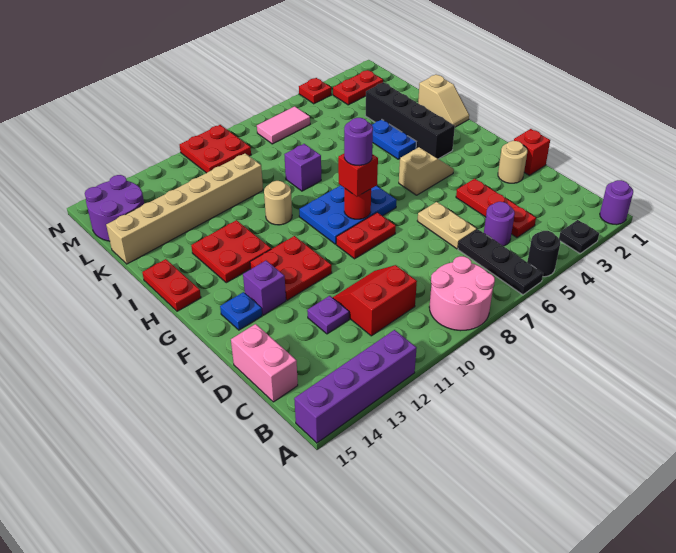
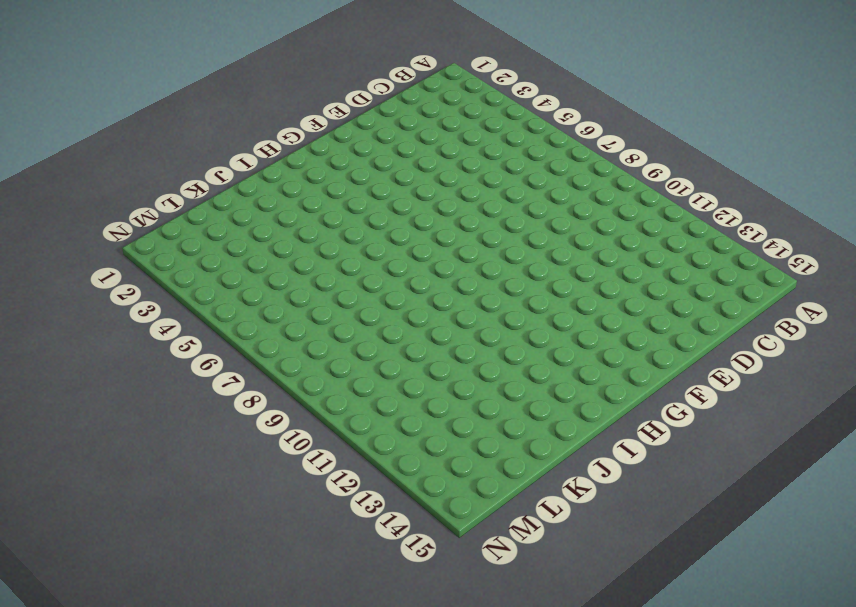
none -> purple 1x1 round brick [600,180,633,225]
none -> black 1x1 plate [559,220,599,253]
none -> black 1x1 round brick [527,231,560,277]
none -> black 1x3 plate [458,229,543,295]

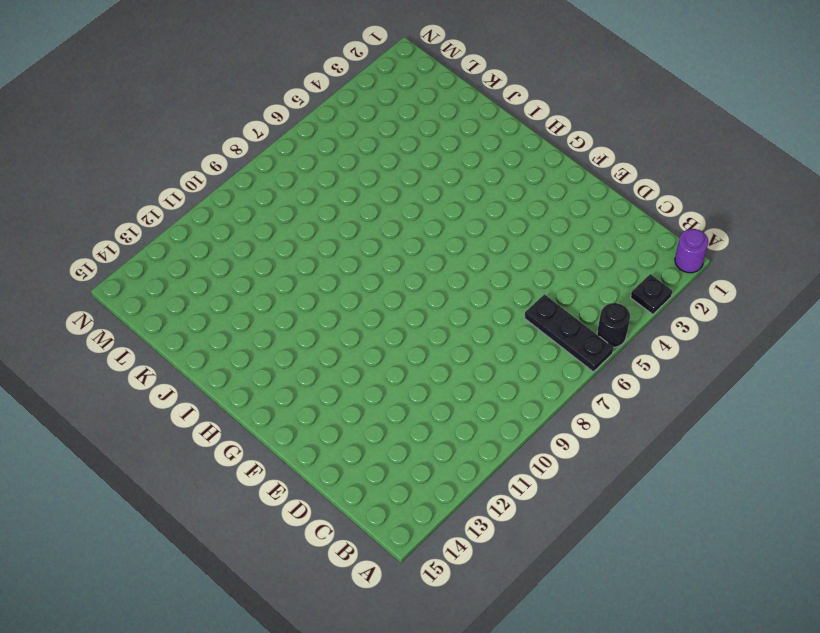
none -> pink 2x2 round brick [429,256,495,331]
none -> purple 1x4 brick [294,330,417,443]
none -> red 1x3 plate [456,179,536,237]
none -> purple 1x1 round brick [484,202,515,246]

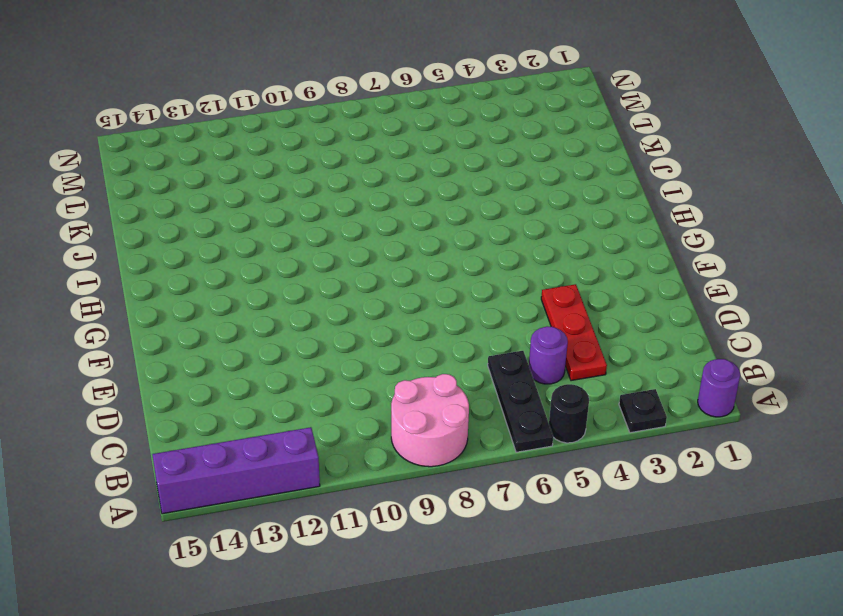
none -> red 2x2 slope [332,265,417,336]
none -> pink 1x2 brick [231,324,298,402]
none -> tan 1x2 plate [417,202,477,249]
none -> purple 1x1 plate [307,296,349,334]

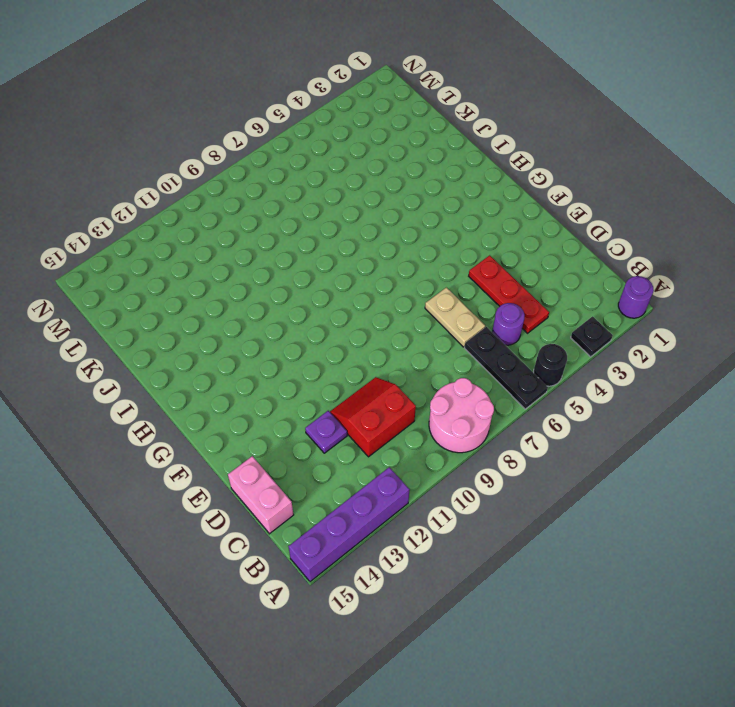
none -> red 1x1 brick [514,129,550,175]
none -> tan 1x1 round brick [498,141,527,183]
none -> red 1x2 plate [336,212,396,259]
none -> red 2x2 plate [250,236,332,300]

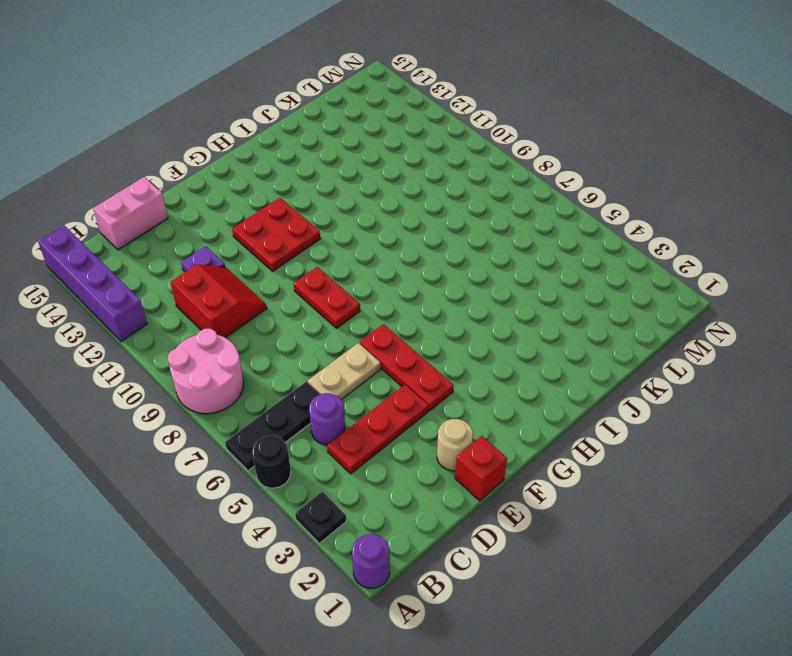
red 1x3 plate [360,324,454,411] -> none
none -> purple 1x1 brick [243,261,286,315]
none -> blue 1x1 plate [220,292,262,330]
none -> tan 1x2 slope [399,147,454,195]
none -> blue 2x3 plate [299,185,397,244]

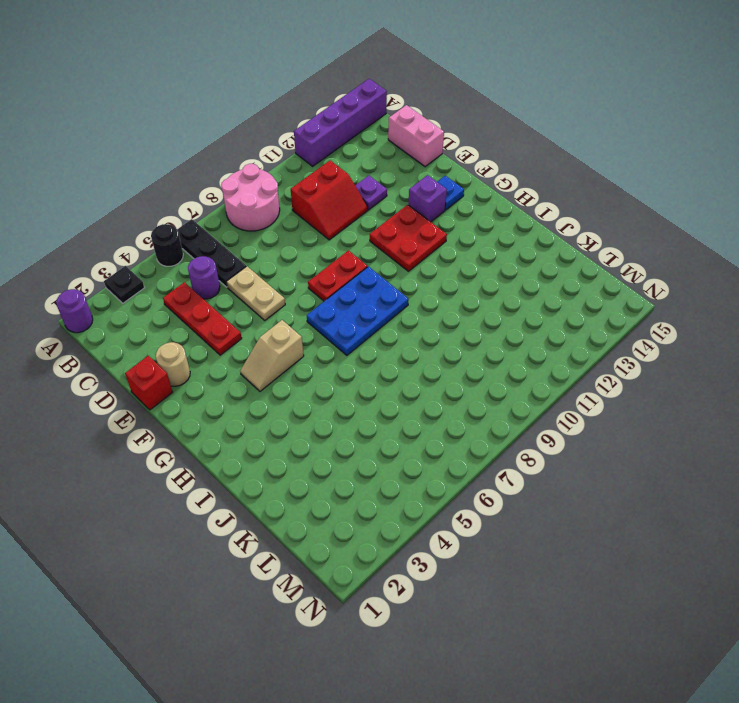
none -> black 1x4 brick [365,82,455,159]
none -> red 2x2 plate [191,220,271,283]
none -> red 1x2 plate [142,259,201,311]
none -> tan 1x2 slope [418,75,469,127]

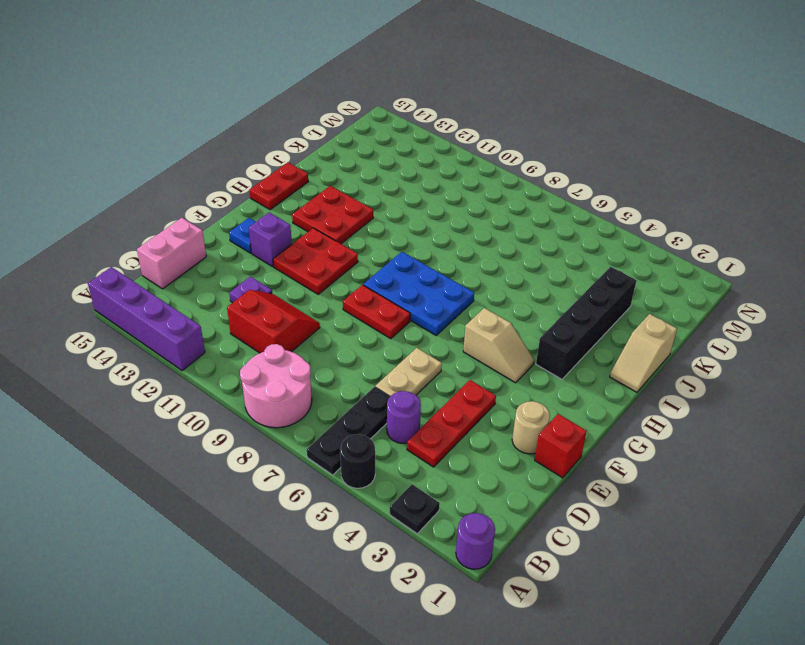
none -> blue 1x2 plate [372,120,416,159]
none -> tan 1x1 round brick [264,181,292,225]
none -> purple 1x1 brick [284,144,321,191]
none -> tan 1x6 brick [106,153,263,264]

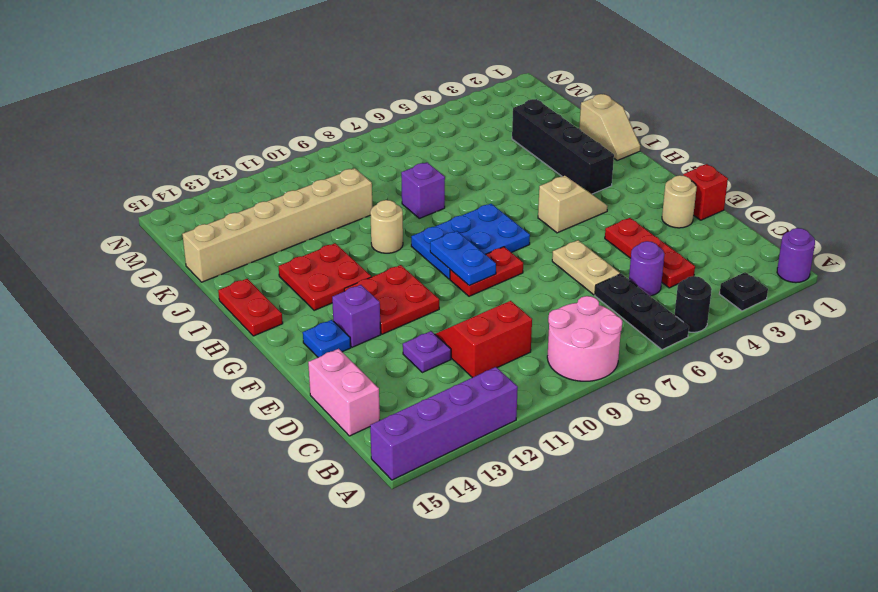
blue 1x2 plate [430,231,496,286] -> blue 1x2 plate moved to [372,120,416,159]
none -> purple 2x2 round brick [85,175,144,241]
none -> red 1x2 plate [333,70,383,105]
none -> pink 1x2 tile [257,106,310,144]
none -> red 2x2 plate [180,125,251,173]

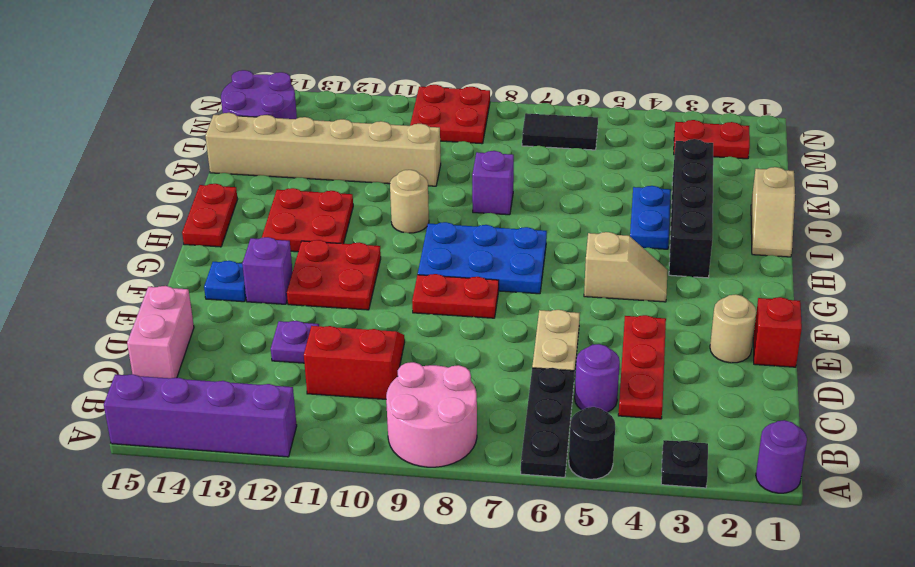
black 1x2 tile [522,113,598,150] -> pink 1x2 tile [257,106,310,144]
none -> red 1x1 plate [299,78,331,104]
none -> red 1x1 round brick [344,188,371,219]
none -> red 1x1 brick [338,154,378,197]
none -> purple 1x1 round brick [344,118,373,166]

